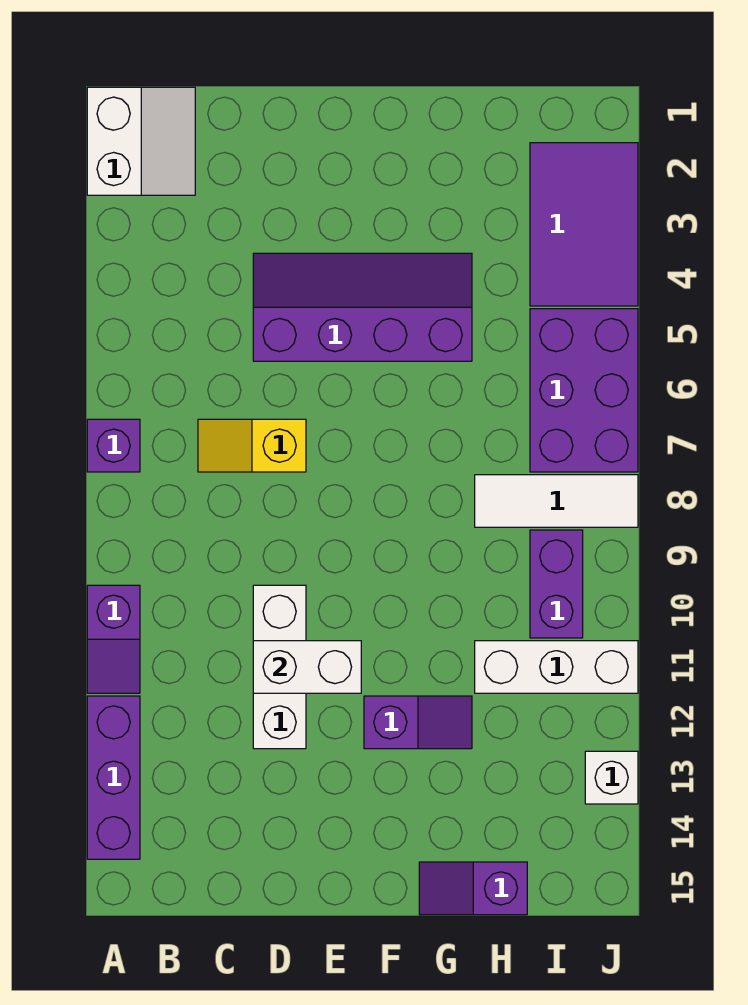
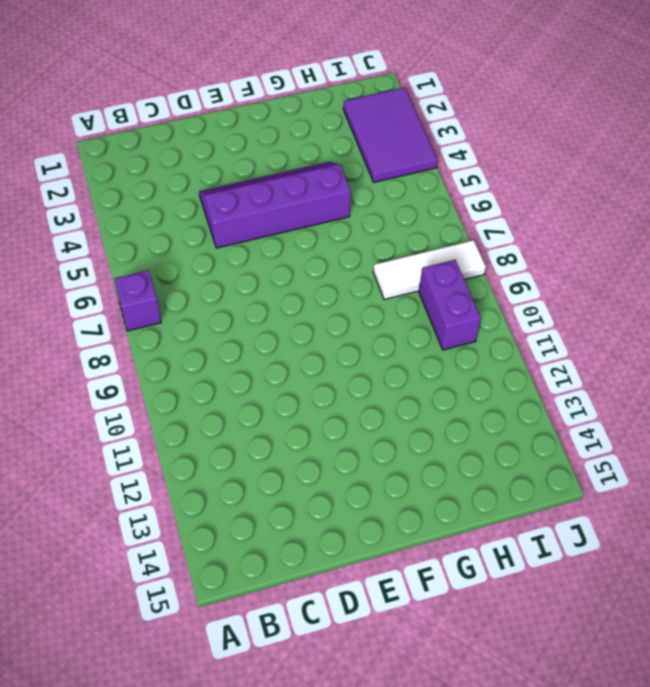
none -> white 2x2 slope [87,87,195,195]
none -> purple 1x2 slope [87,585,140,693]
none -> purple 1x3 brick [87,696,140,859]

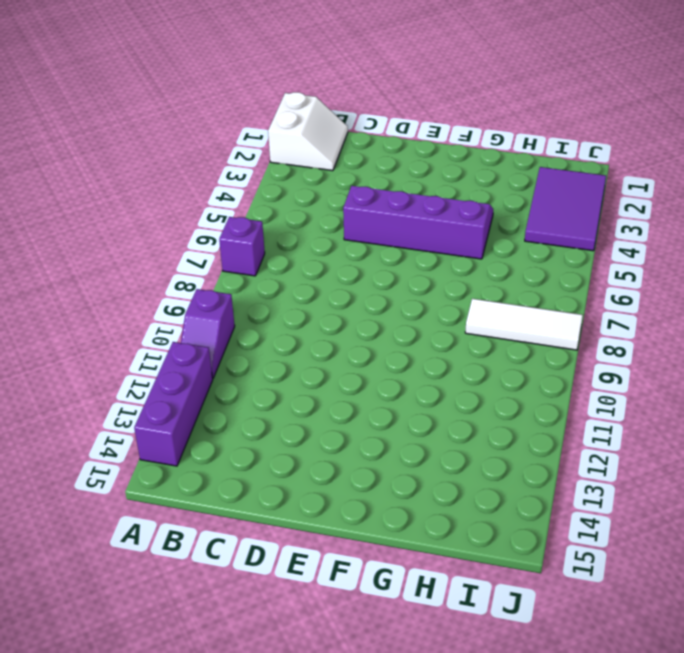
none -> yellow 1x2 slope [198,419,306,472]
none -> white 1x3 brick [253,585,306,749]
none -> purple 1x2 slope [364,696,472,749]

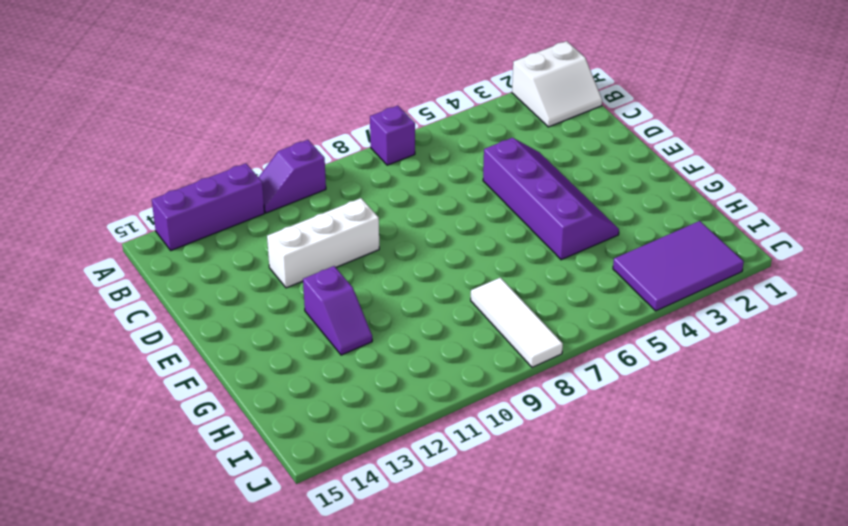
none -> yellow 1x2 slope [198,419,306,472]
none -> purple 1x2 slope [419,862,527,915]
none -> white 1x3 brick [475,641,638,693]

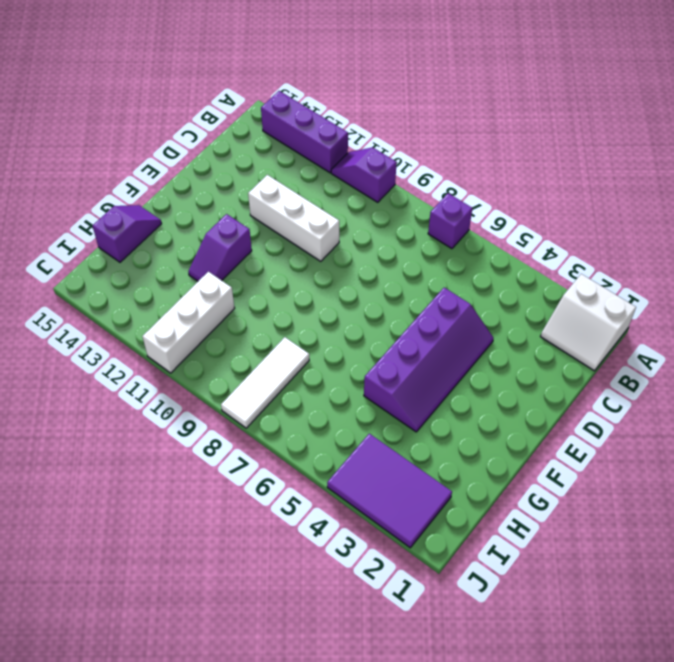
none -> yellow 1x2 slope [198,419,306,472]
none -> purple 2x3 brick [530,309,638,472]
none -> purple 1x2 brick [530,530,583,638]

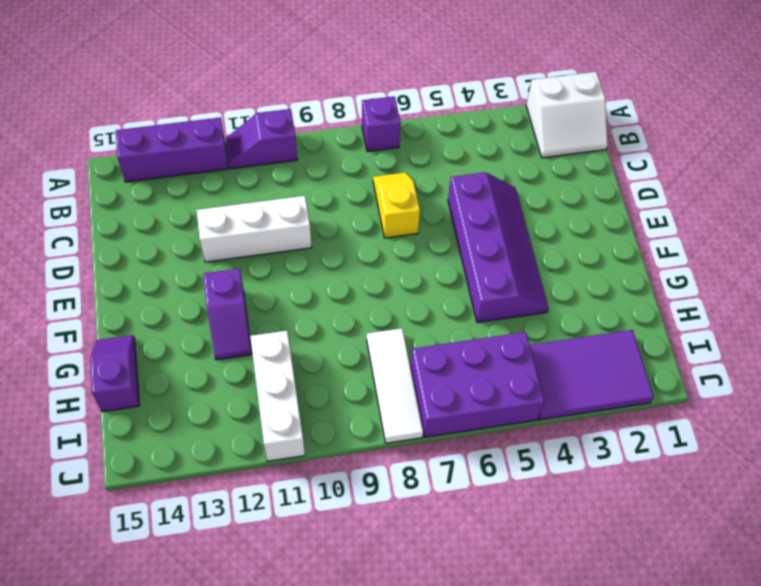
none -> purple 1x2 brick [530,530,583,638]
none -> white 1x1 brick [585,751,638,804]
none -> white 1x2 brick [253,641,361,693]

